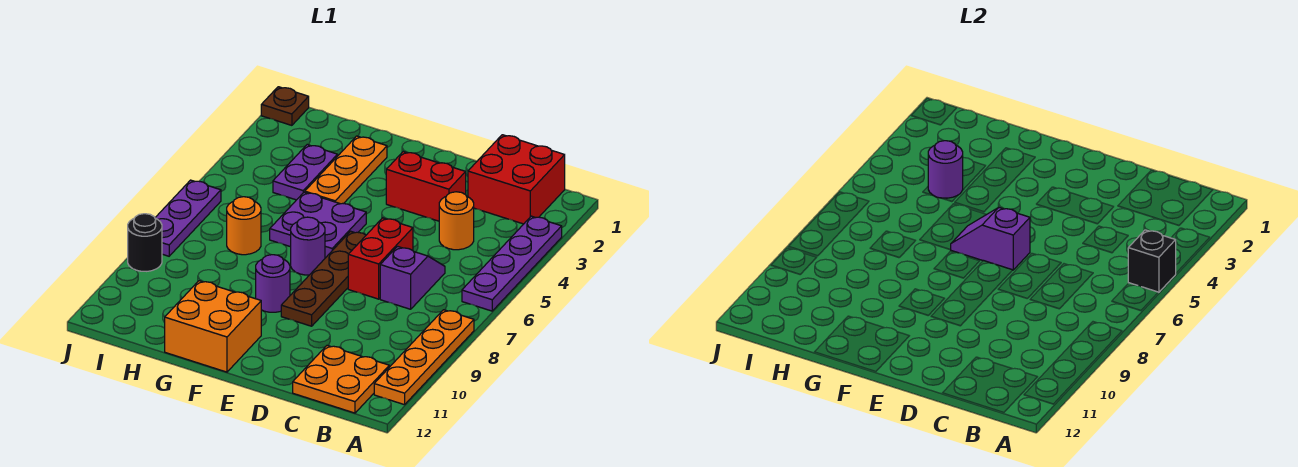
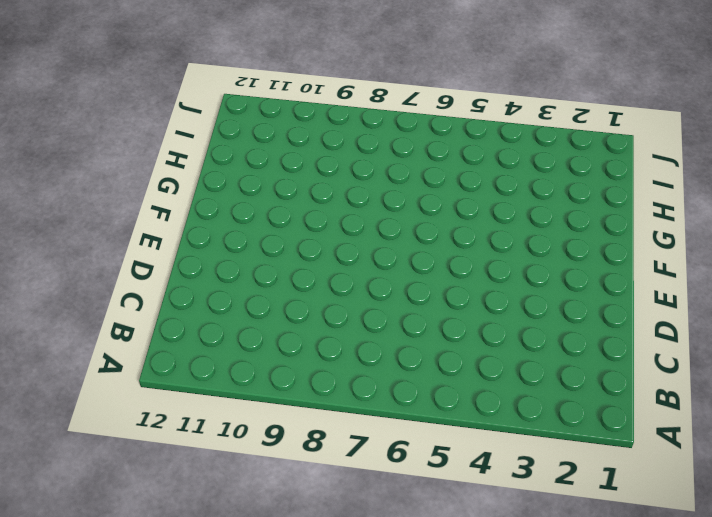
none -> purple 1x4 plate [462,216,562,311]
none -> orange 1x4 plate [374,310,474,405]
none -> red 2x2 brick [468,135,565,224]

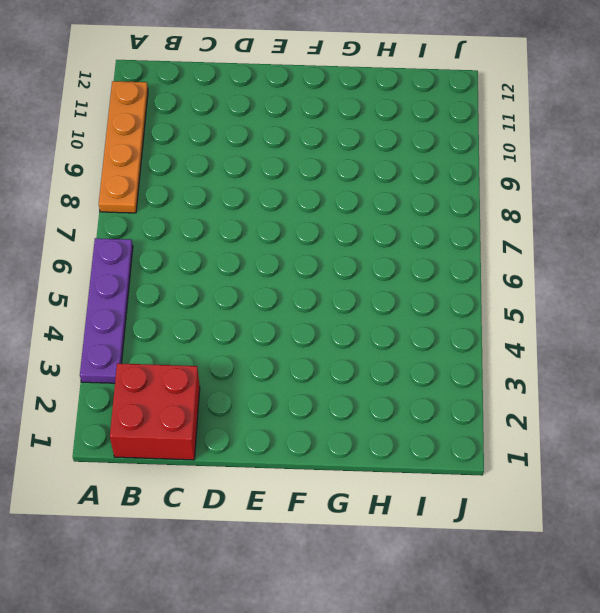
none -> orange 2x2 plate [293,345,389,413]
none -> orange 1x1 round brick [439,192,474,250]
none -> purple 1x2 slope [380,246,445,309]

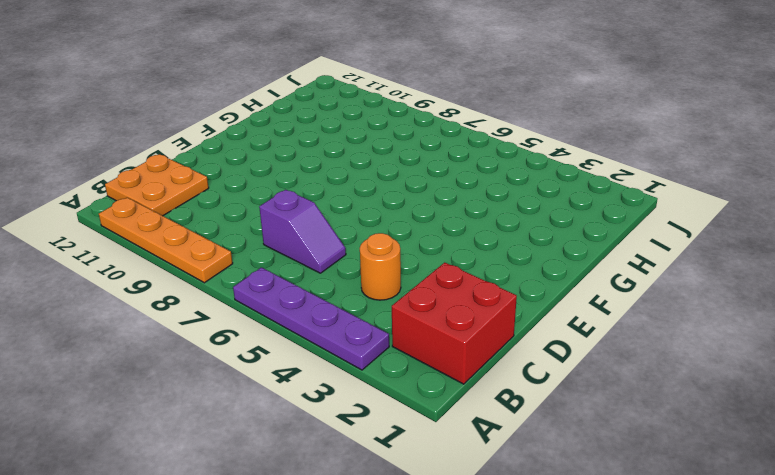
none -> red 1x2 brick [386,152,466,221]
none -> red 1x2 brick [348,218,413,299]
none -> brown 1x4 plate [281,231,366,326]

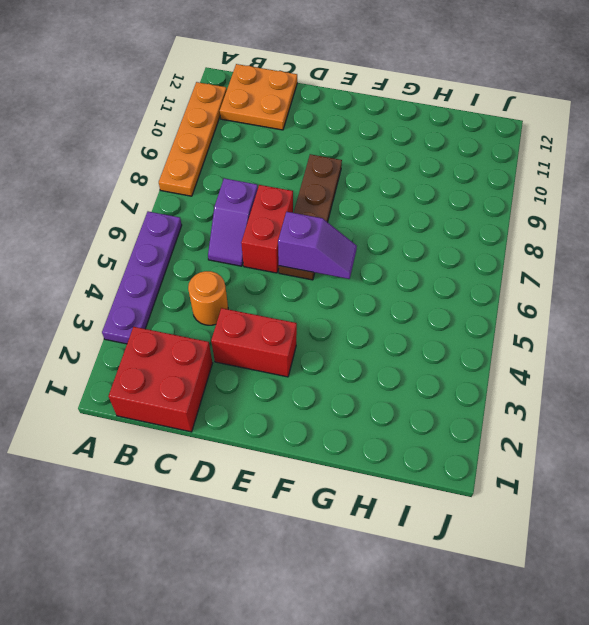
none -> purple 2x2 plate [270,192,366,258]
none -> purple 1x1 round brick [291,217,325,275]
none -> purple 1x1 round brick [256,255,290,312]

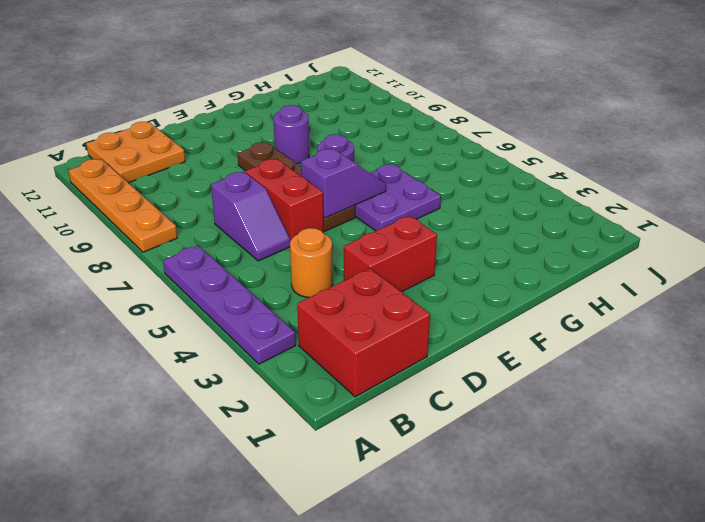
none -> orange 2x2 brick [165,281,261,372]
none -> orange 1x3 plate [305,136,387,204]
none -> purple 1x2 plate [273,145,338,200]

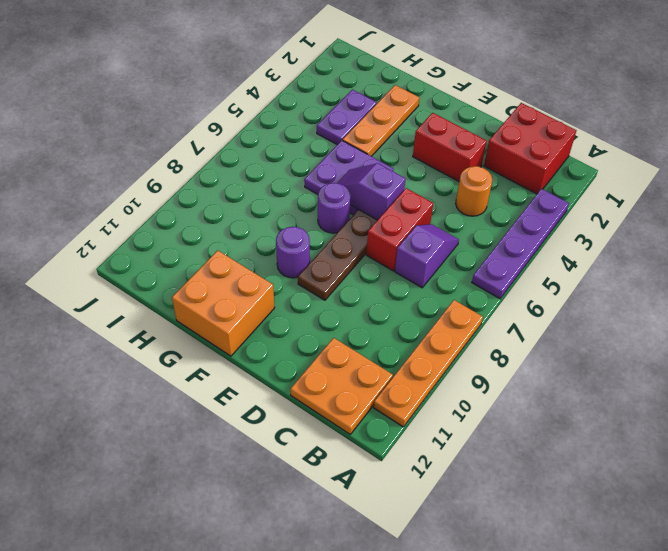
none -> orange 1x1 round brick [227,197,261,255]
none -> brown 1x1 plate [261,87,309,125]
none -> purple 1x3 plate [155,180,221,256]

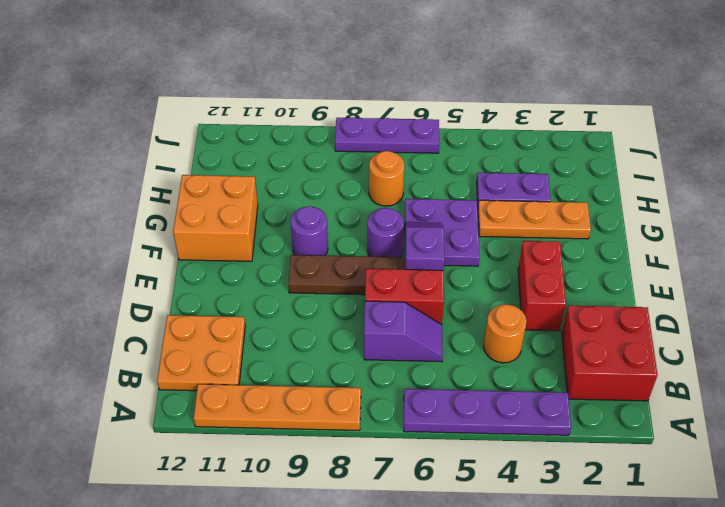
none -> brown 1x1 plate [261,87,309,125]
none -> black 1x1 round brick [128,214,162,271]
none -> black 1x1 brick [1128,230,1176,292]

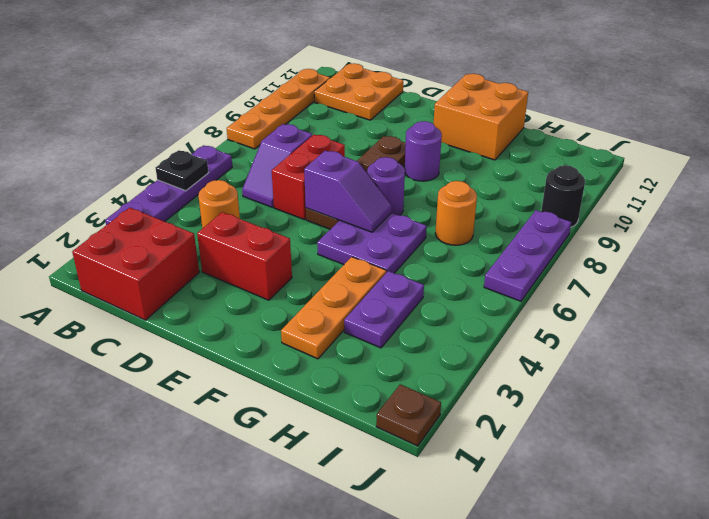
black 1x1 plate [156,150,209,191] -> black 1x1 brick [1128,230,1176,292]
none -> purple 1x1 round brick [928,141,963,198]

